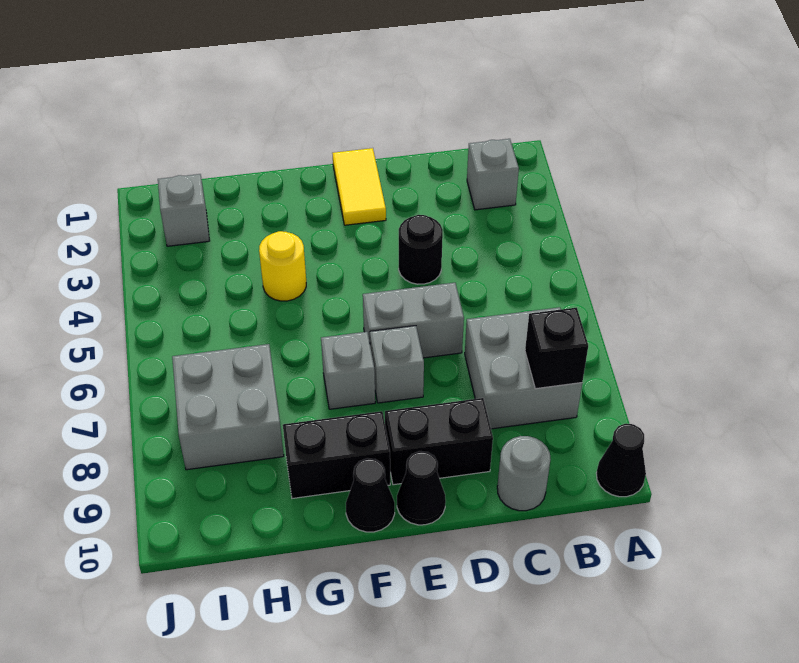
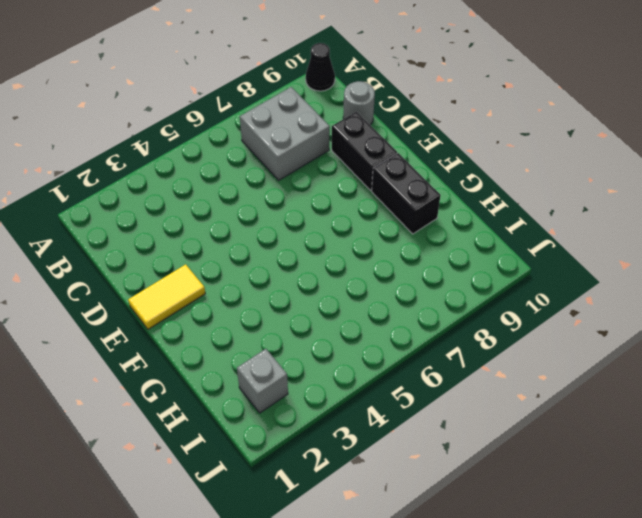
none -> grey 1x1 brick [467,139,519,210]
none -> black 1x1 round brick [399,215,443,284]
none -> grey 1x2 brick [363,283,464,358]

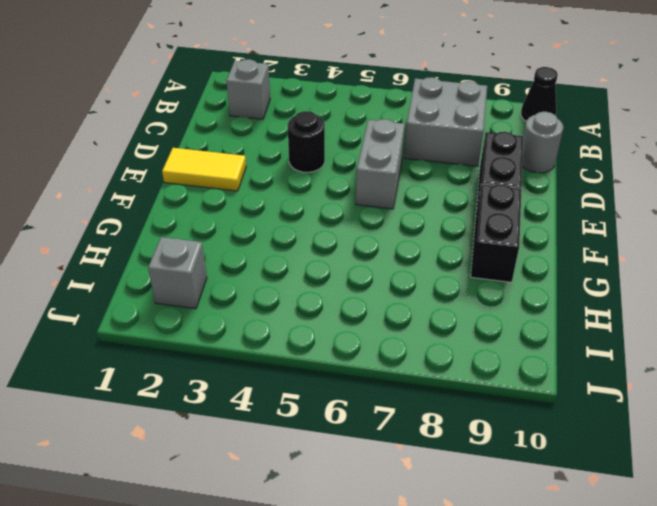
none -> grey 1x1 brick [370,326,424,403]
none -> black 1x1 cone [397,451,446,525]
none -> grey 1x1 brick [321,332,375,409]

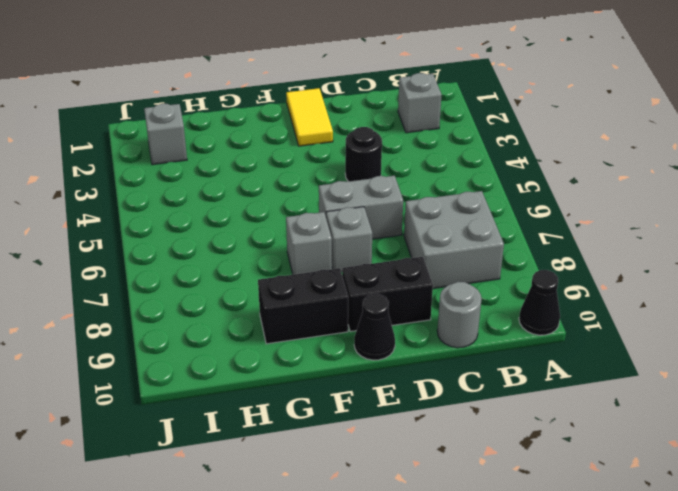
none -> black 1x1 cone [346,458,395,532]
none -> yellow 1x1 round brick [259,231,306,301]
none -> grey 2x2 brick [172,344,284,470]

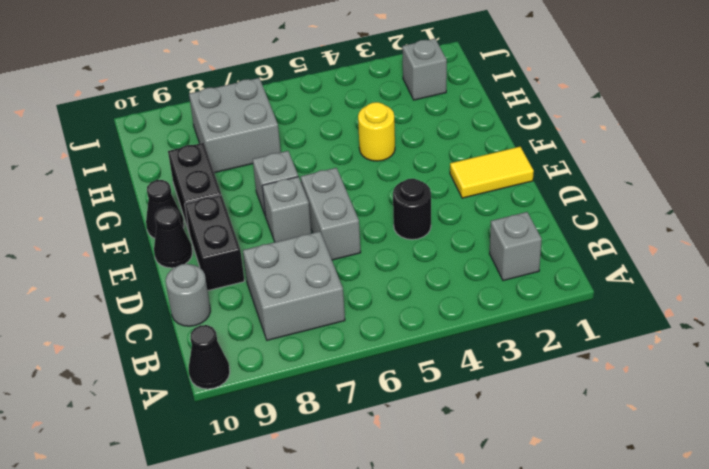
none -> black 1x1 brick [525,308,588,389]

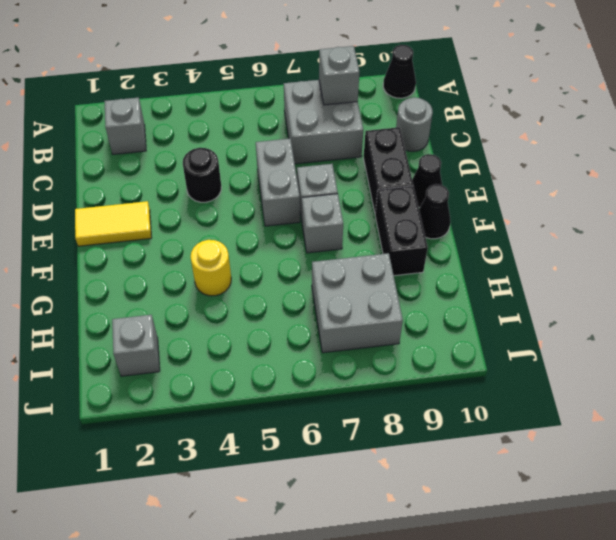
grey 1x1 brick [319,46,359,105] -> black 1x1 brick [525,308,588,389]

